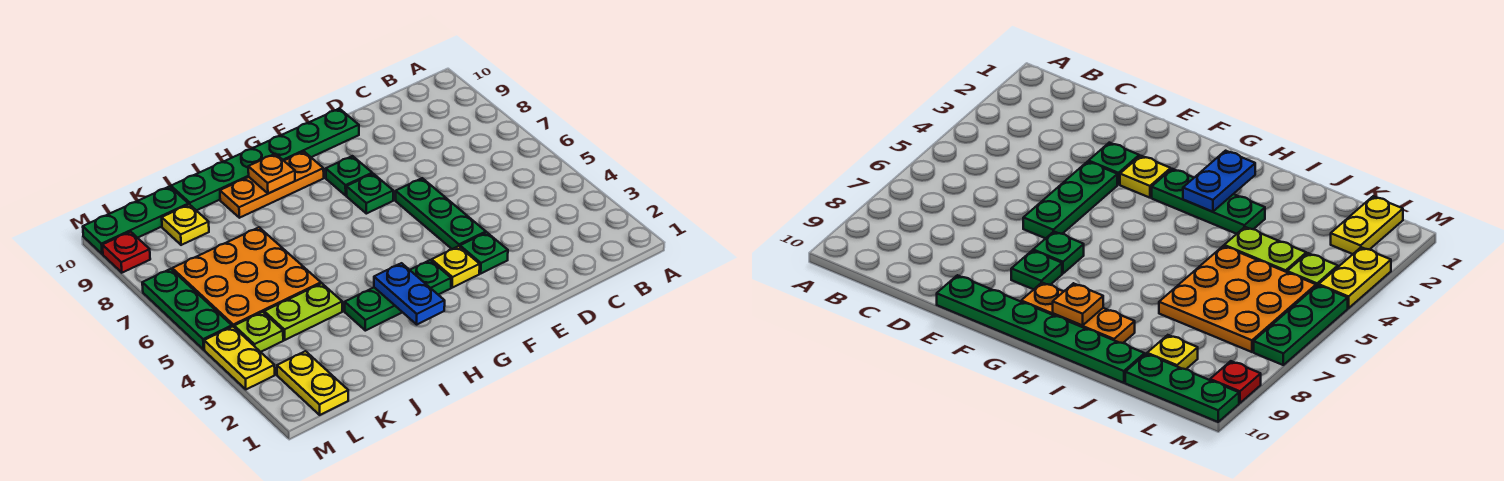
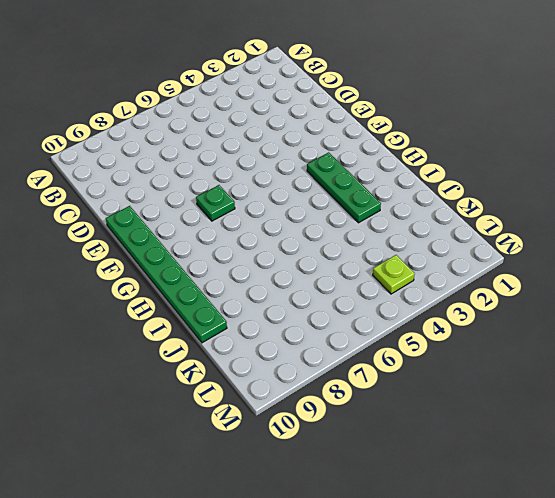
none -> green 1x1 plate [460,232,508,273]
none -> green 1x3 plate [396,178,486,249]
none -> yellow 1x1 plate [432,246,480,288]

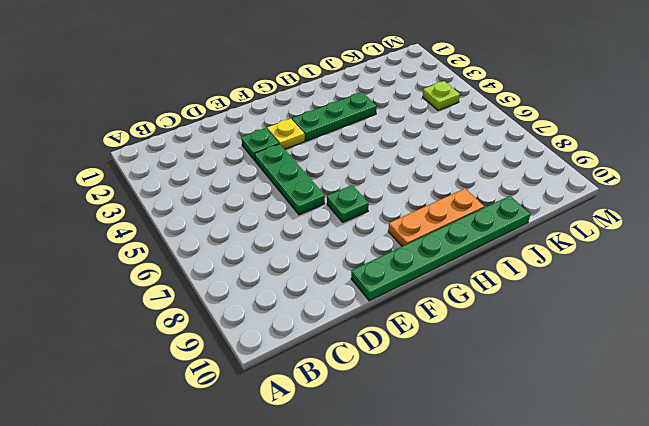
none -> green 1x1 plate [326,156,372,195]
none -> lime 1x2 plate [264,283,342,340]
none -> orange 3x3 plate [172,227,321,327]

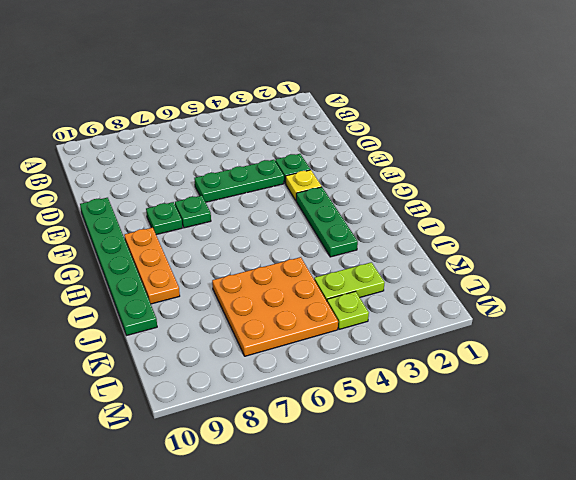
lime 1x2 plate [314,262,385,301] -> lime 1x2 plate turned to [264,283,342,340]
none -> yellow 1x1 plate [162,204,209,245]
none -> green 1x3 plate [83,187,189,254]
none -> yellow 1x2 plate [277,351,348,415]

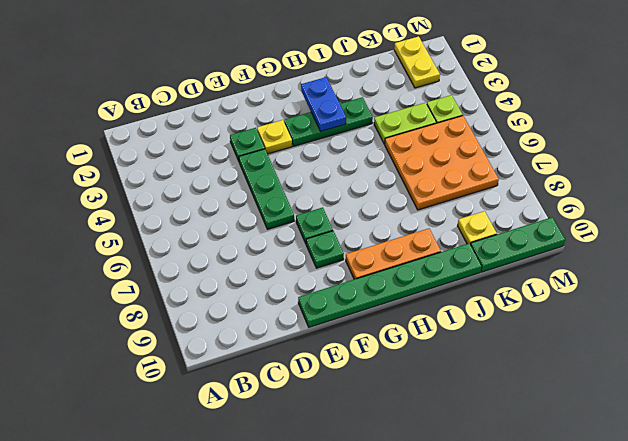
none -> yellow 1x2 plate [204,326,275,389]
none -> green 1x3 plate [142,269,232,350]
none -> red 1x1 plate [102,232,150,273]

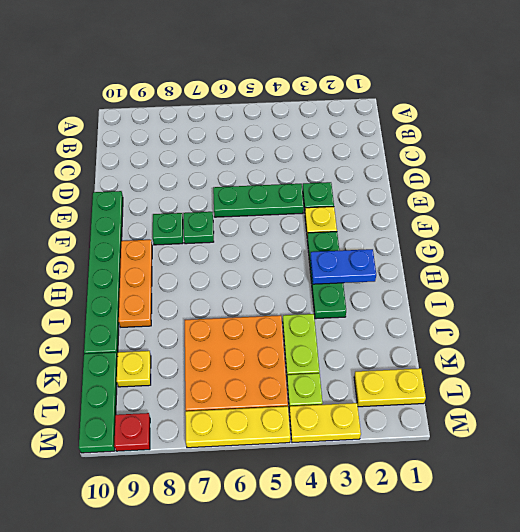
yellow 1x3 plate [185,406,290,448] -> green 1x3 plate [142,269,232,350]
none -> orange 1x1 plate [248,154,295,194]

